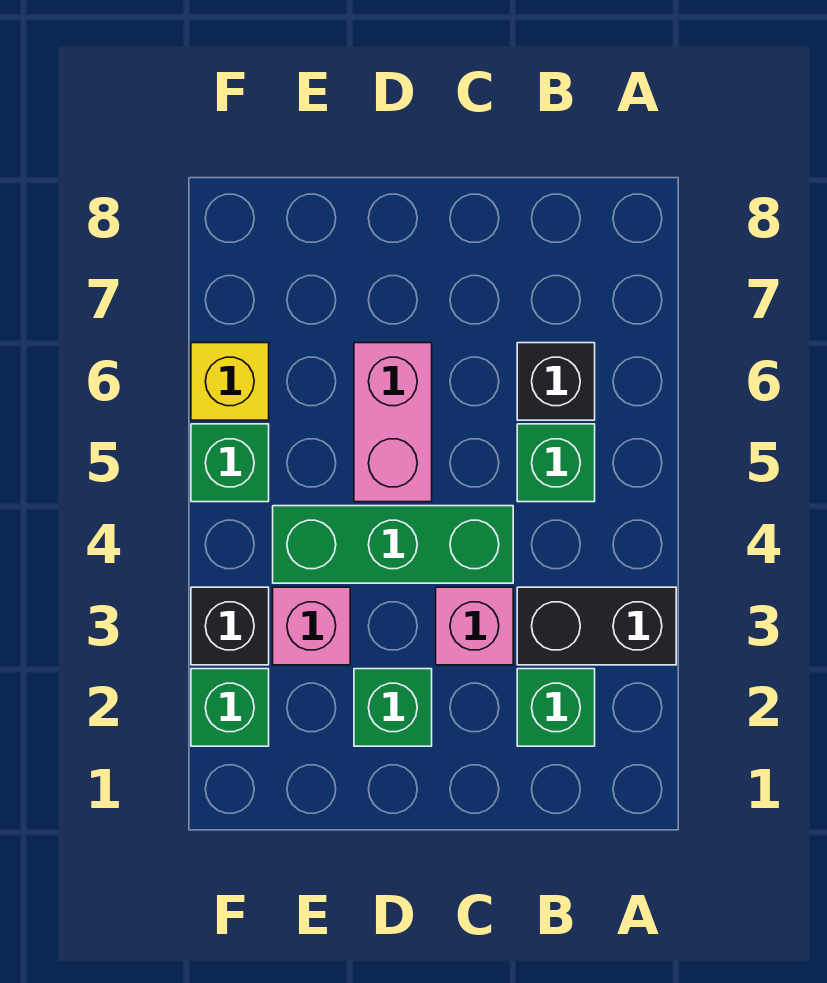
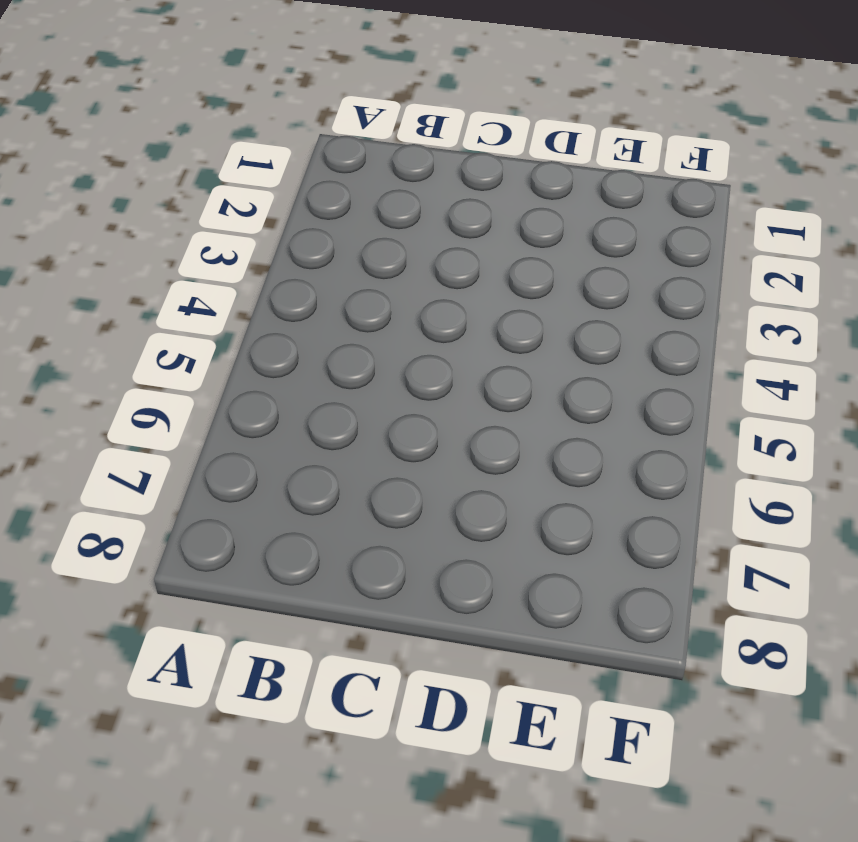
none -> black 1x2 brick [517,587,676,665]
none -> green 1x1 brick [517,669,595,746]
none -> green 1x1 brick [517,424,595,502]

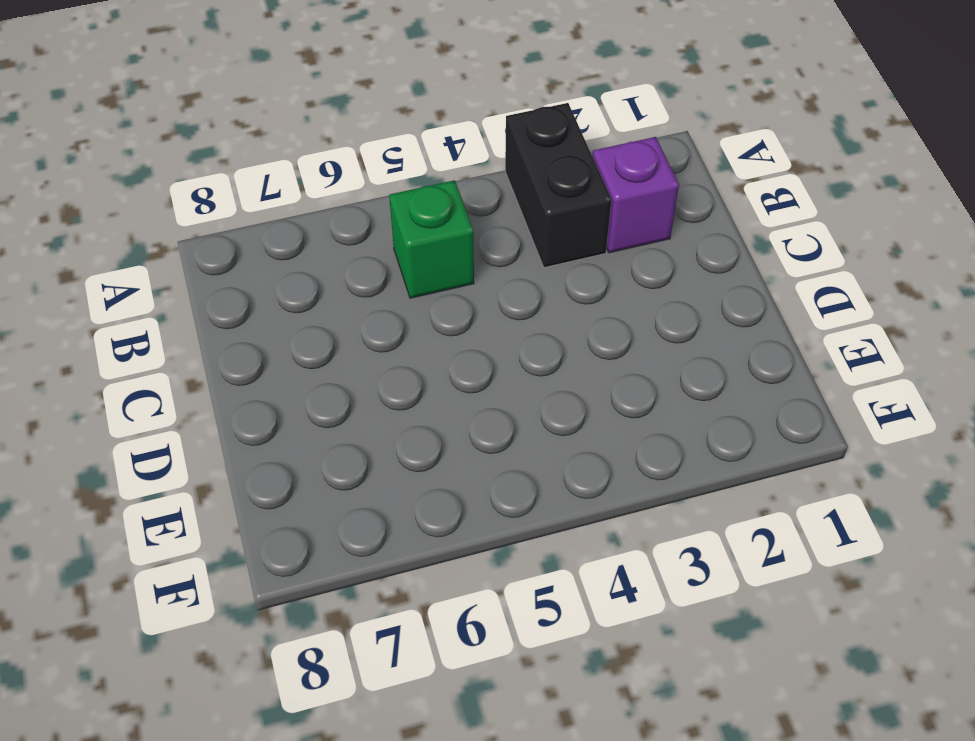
purple 1x1 brick [593,137,679,253] -> green 1x1 brick [517,669,595,746]
none -> black 1x1 brick [517,343,595,420]
none -> pink 1x1 brick [436,587,513,665]
none -> green 1x3 brick [273,506,513,583]

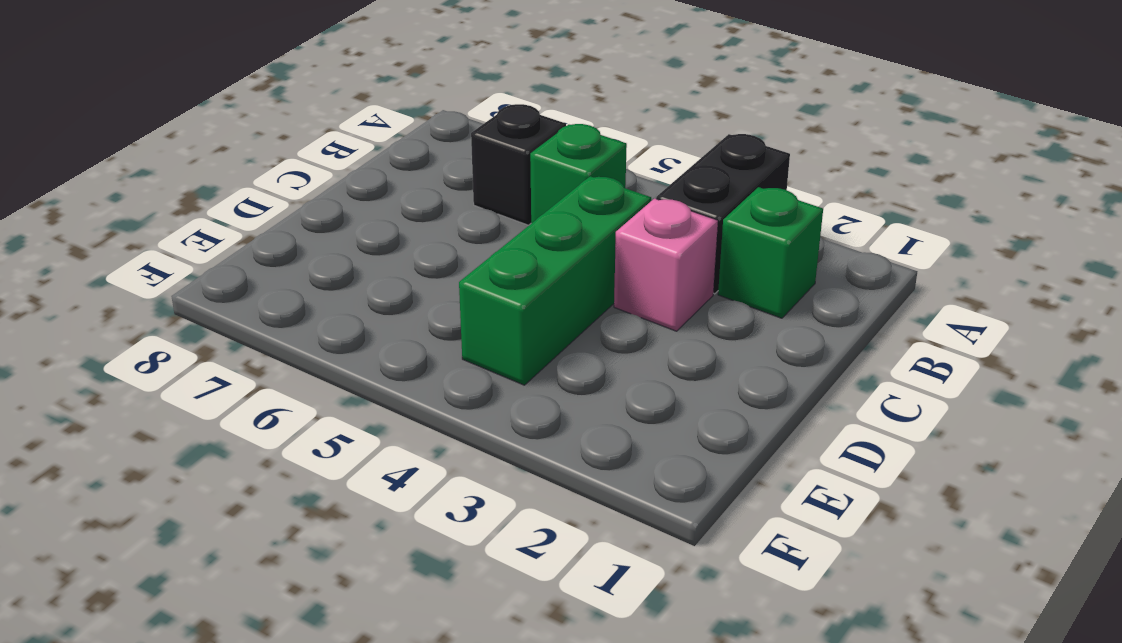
none -> green 1x1 brick [354,669,432,746]
none -> pink 1x2 brick [354,343,432,502]
none -> pink 1x1 brick [273,587,350,665]

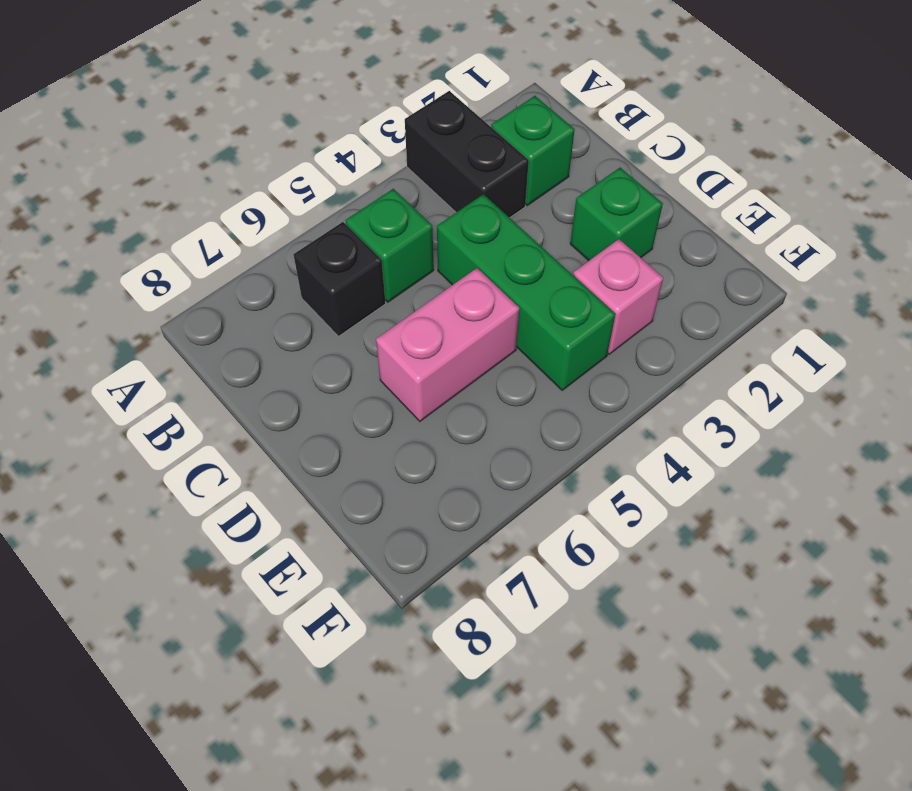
none -> pink 1x1 brick [436,587,513,665]
none -> green 1x1 brick [191,669,269,746]
none -> black 1x1 brick [191,587,269,665]

